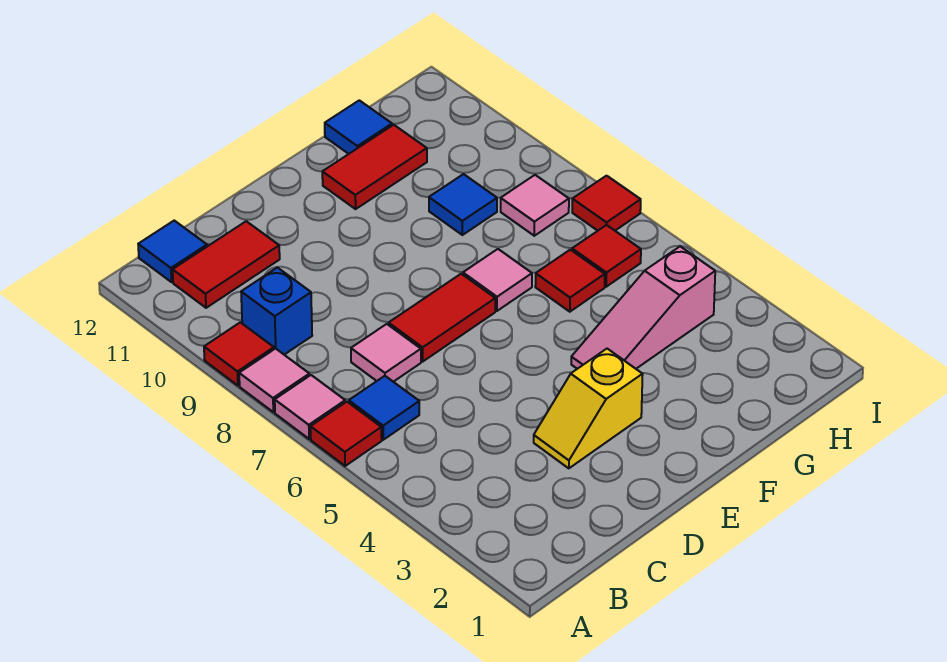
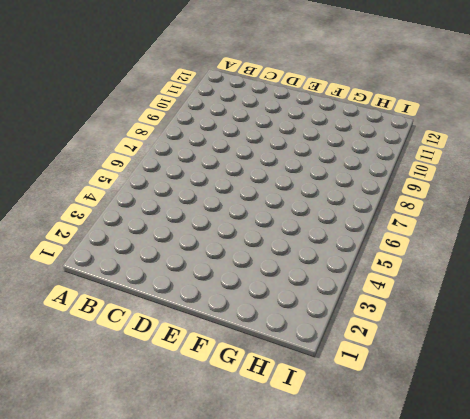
none -> red 1x1 tile [311,402,382,466]
none -> pink 1x1 tile [275,375,345,439]
none -> pink 1x1 tile [239,348,309,412]

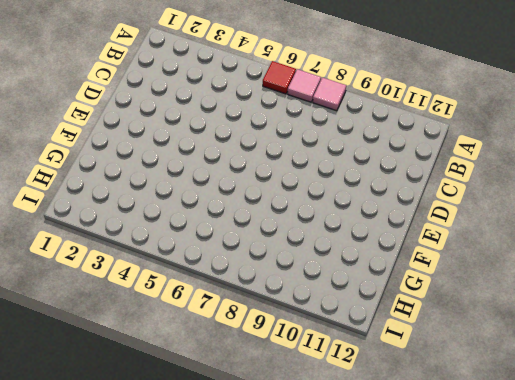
none -> red 1x1 tile [204,322,274,385]
none -> blue 1x1 tile [349,376,419,440]
none -> blue 1x1 brick [241,268,312,355]

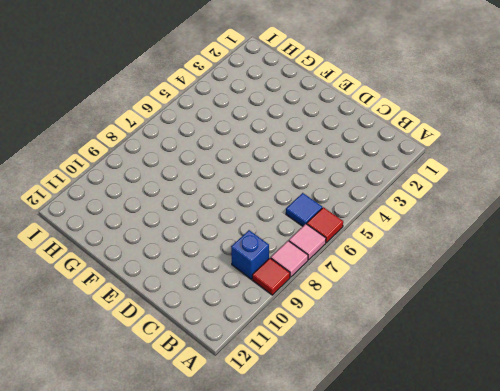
none -> red 1x2 tile [173,221,280,308]
none -> blue 1x1 tile [138,221,207,282]
none -> pink 1x1 tile [351,324,421,382]

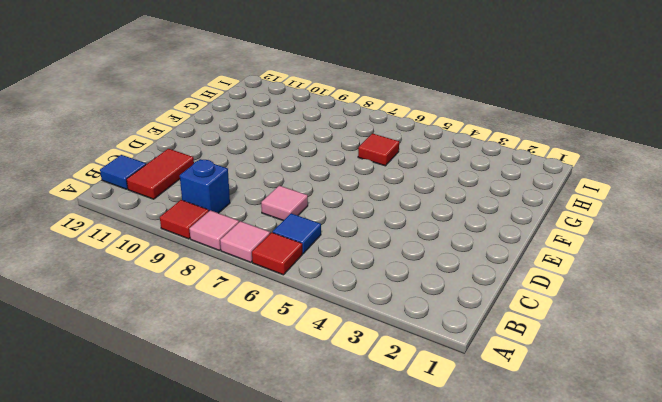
none -> yellow 1x2 slope [534,349,643,468]
none -> red 1x2 tile [389,274,495,361]
none -> pink 1x3 slope [571,246,715,369]

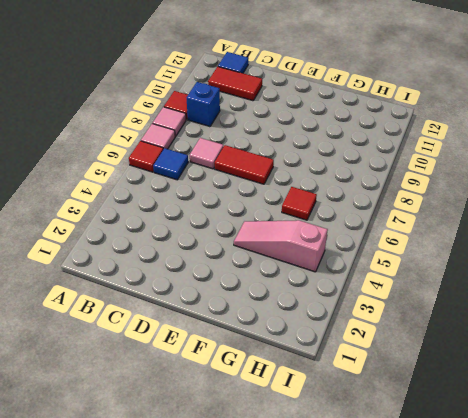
none -> yellow 1x2 slope [534,349,643,468]
none -> pink 1x1 tile [463,249,532,311]
none -> red 1x2 tile [322,125,427,209]

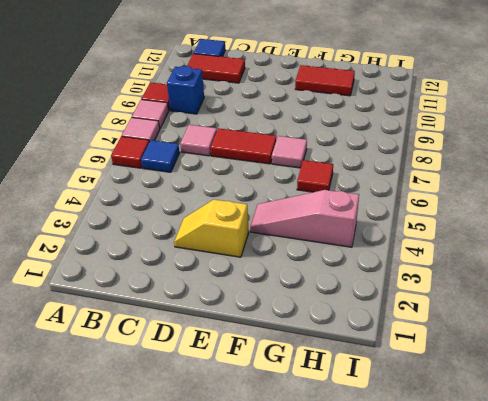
none -> blue 1x1 tile [429,174,497,235]
none -> blue 1x1 tile [325,100,392,154]
none -> red 1x1 tile [572,225,641,287]

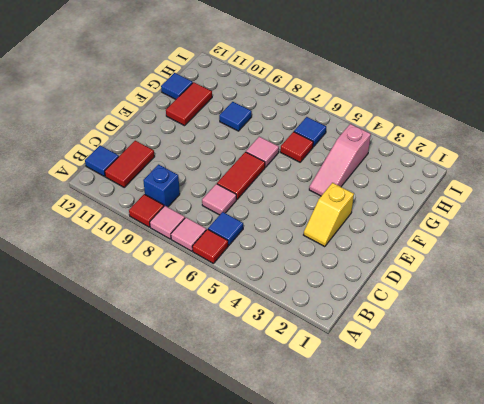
blue 1x1 tile [294,117,326,147] -> red 1x1 tile [572,225,641,287]
none -> pink 1x1 tile [501,175,569,236]
none -> red 1x1 tile [572,176,641,231]

